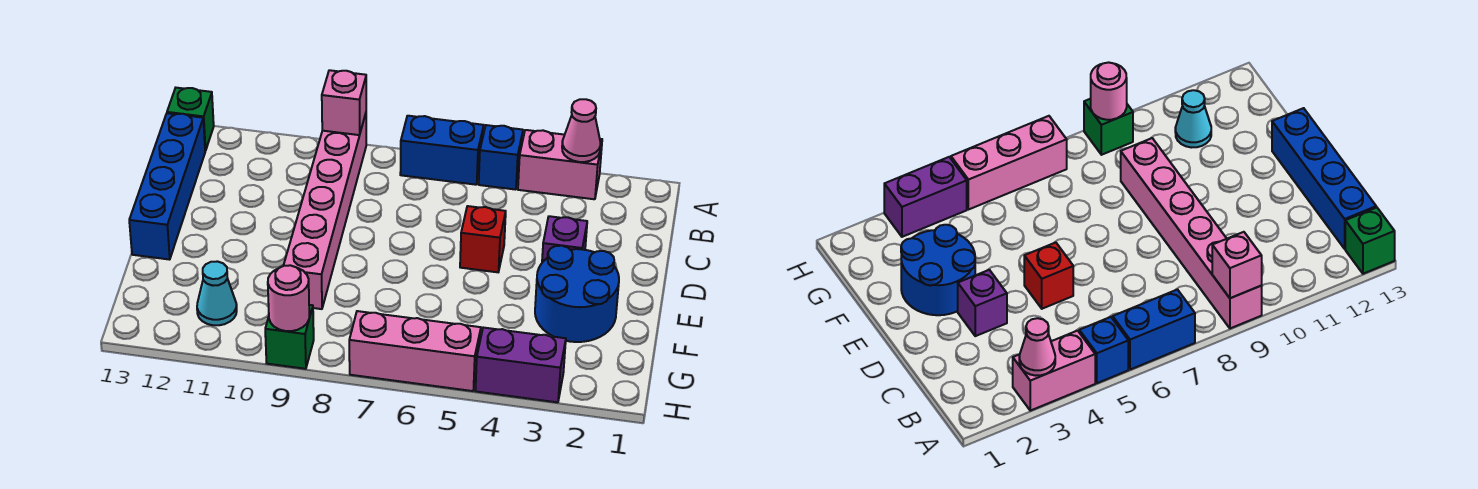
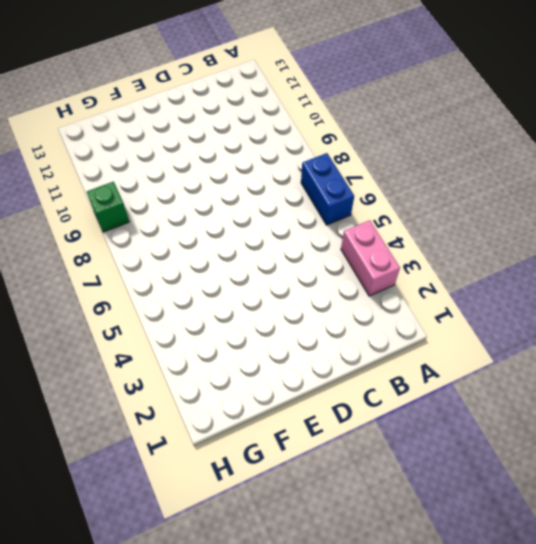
none -> blue 1x1 brick [479,125,523,190]
none -> pink 1x6 brick [283,114,366,309]
none -> green 1x1 brick [167,88,214,151]

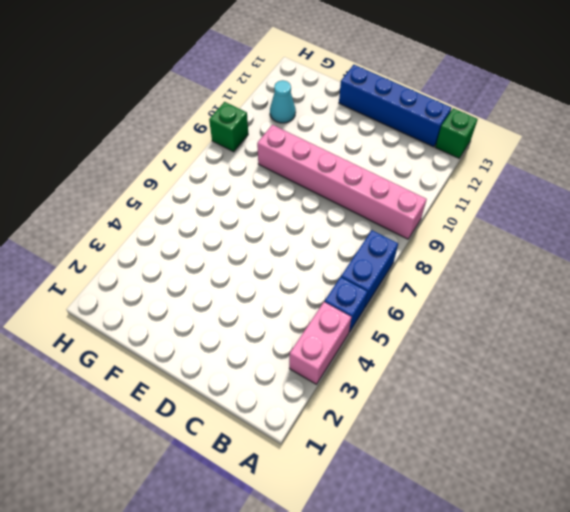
none -> purple 1x1 brick [542,216,587,262]
none -> red 1x1 brick [460,206,506,272]
none -> blue 2x2 round brick [535,246,619,342]

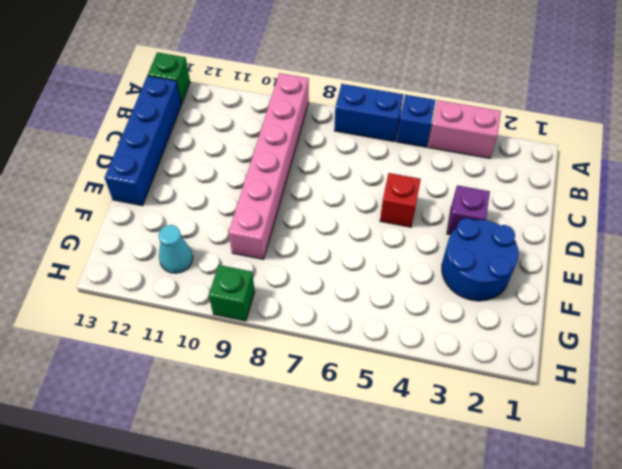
none -> purple 1x2 brick [476,328,566,402]
none -> pink 1x3 brick [349,311,481,391]
none -> pink 1x1 cone [562,99,601,162]

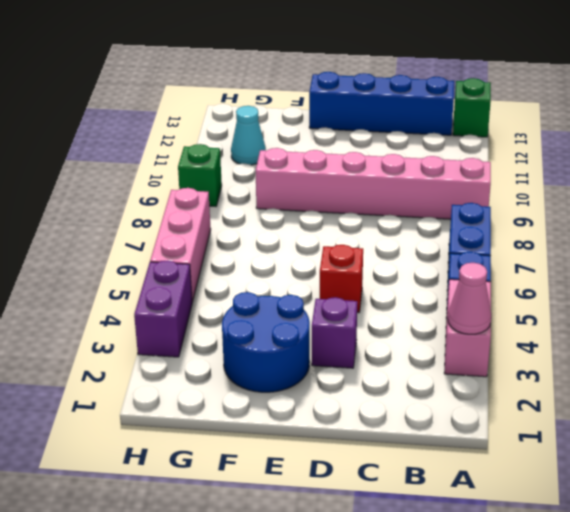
none -> pink 1x1 brick [322,70,366,135]
none -> pink 1x1 round brick [268,265,309,331]

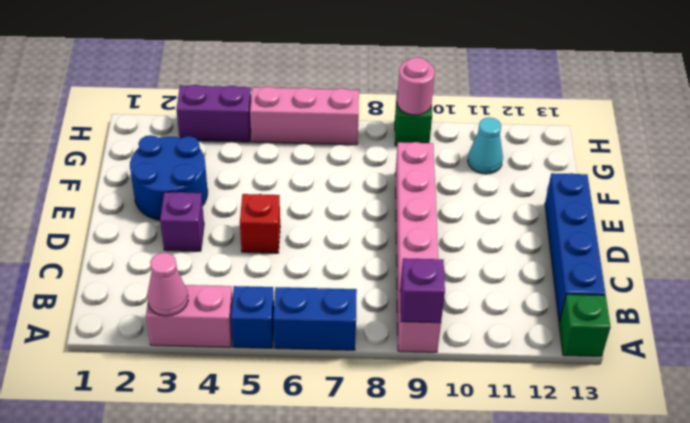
purple 1x1 brick [400,258,445,323] -> pink 1x1 brick [322,70,366,135]

